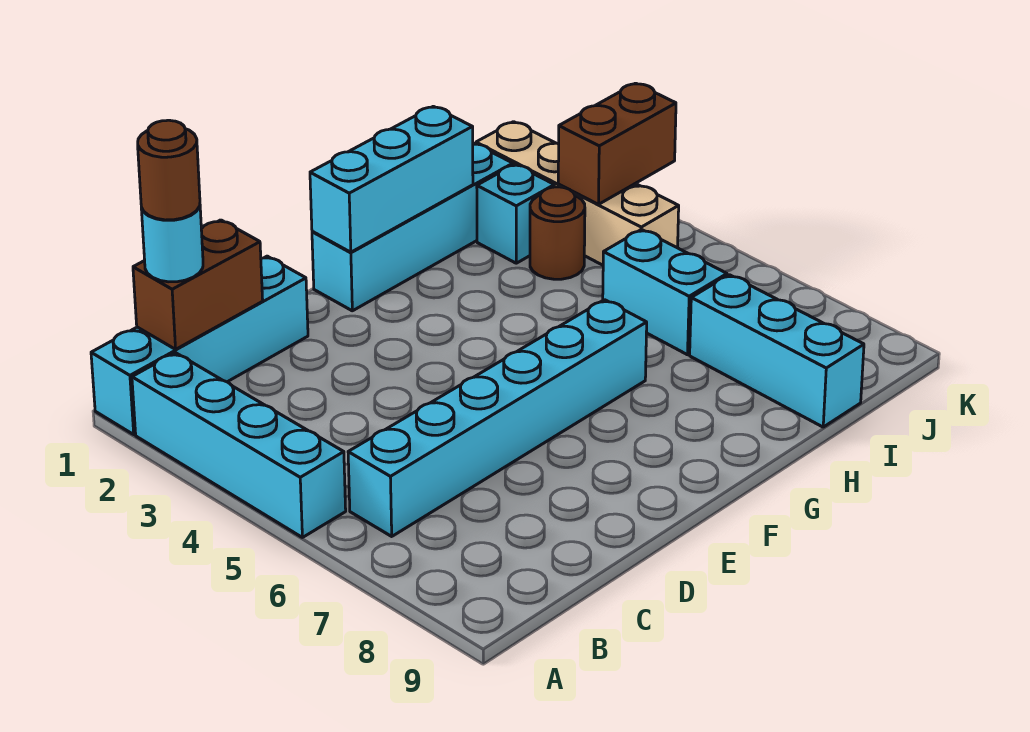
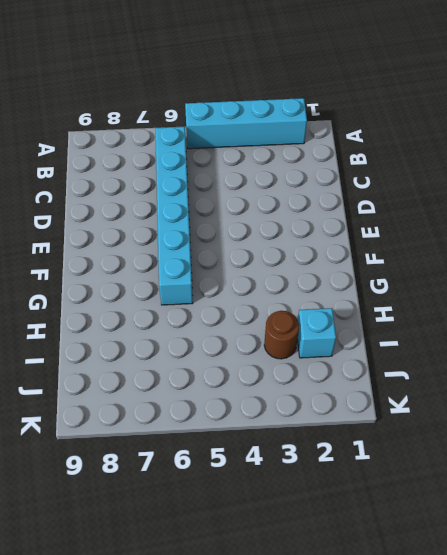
none -> cyan 1x4 brick [91,256,308,434]
none -> cyan 1x4 brick [312,143,513,311]
none -> cyan 1x2 brick [603,229,727,355]

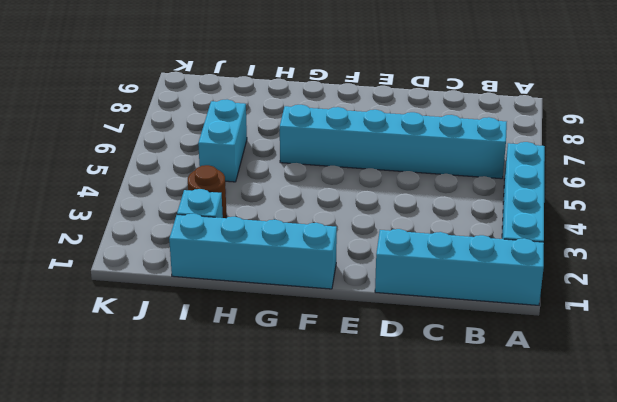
none -> cyan 1x3 brick [690,275,864,427]
none -> tan 1x4 brick [476,122,679,265]
none -> brown 1x2 brick [133,220,263,349]

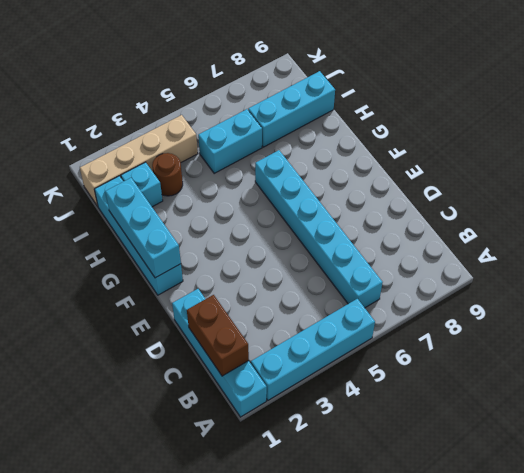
none -> brown 1x2 brick [558,83,676,204]
none -> cyan 1x1 round brick [141,206,203,282]
none -> brown 1x1 round brick [138,120,200,220]

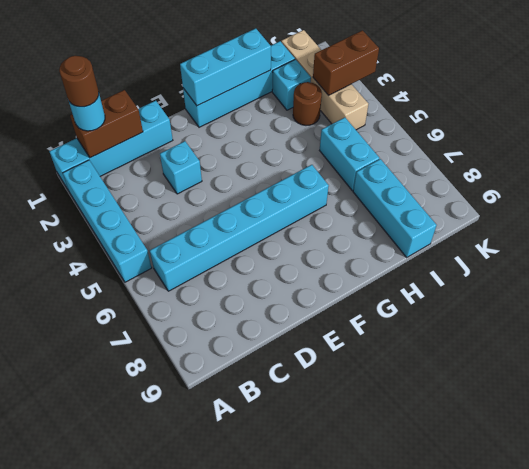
cyan 1x1 brick [160,141,202,194] -> none

